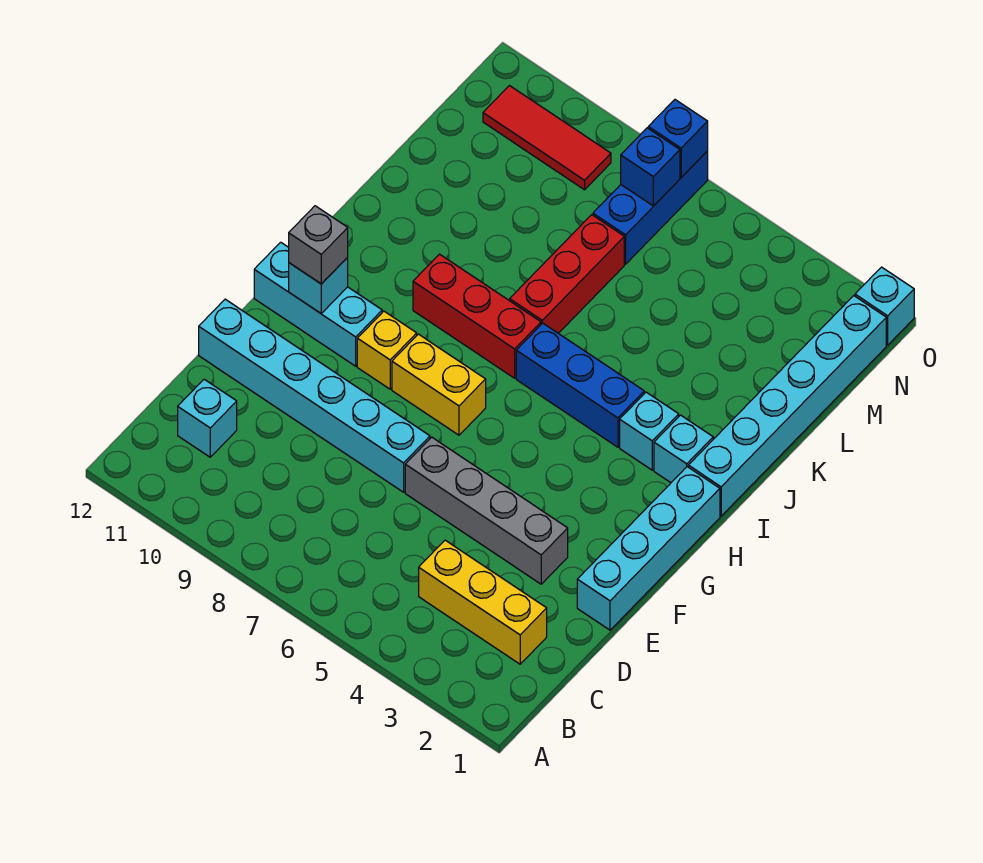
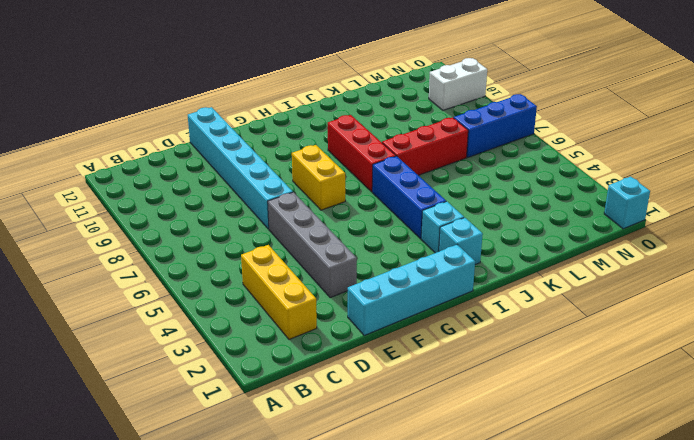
white 1x2 brick [429,58,487,110] -> red 1x3 tile [483,86,611,190]
none -> cyan 1x1 brick [178,379,237,457]
none -> yellow 1x1 brick [357,311,417,389]
none -> cyan 1x3 brick [254,242,382,366]

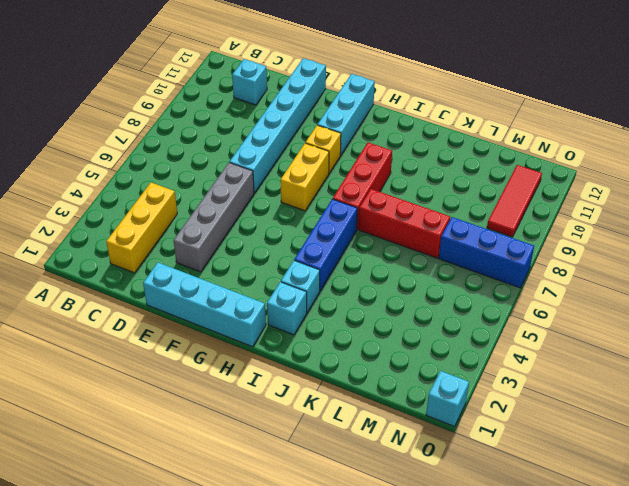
none -> cyan 1x6 brick [688,296,886,516]
none -> cyan 1x1 brick [289,258,348,313]
none -> blue 1x1 brick [621,128,680,206]

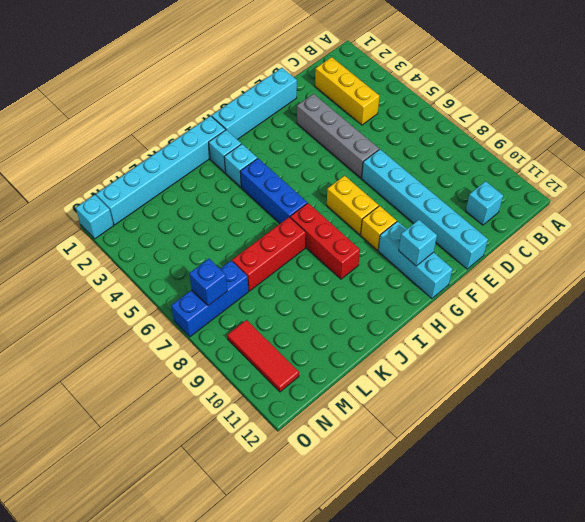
none -> blue 1x1 brick [648,100,708,177]
none -> grey 1x1 brick [289,206,348,284]

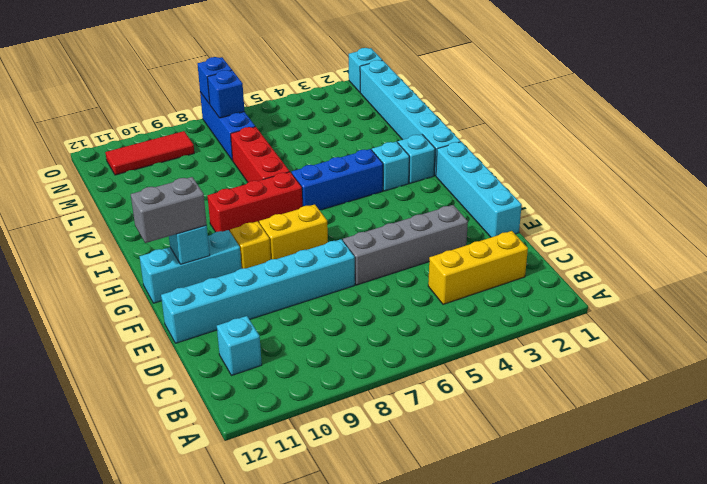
grey 1x2 brick [131,177,207,243] -> grey 1x1 brick [289,206,348,284]

